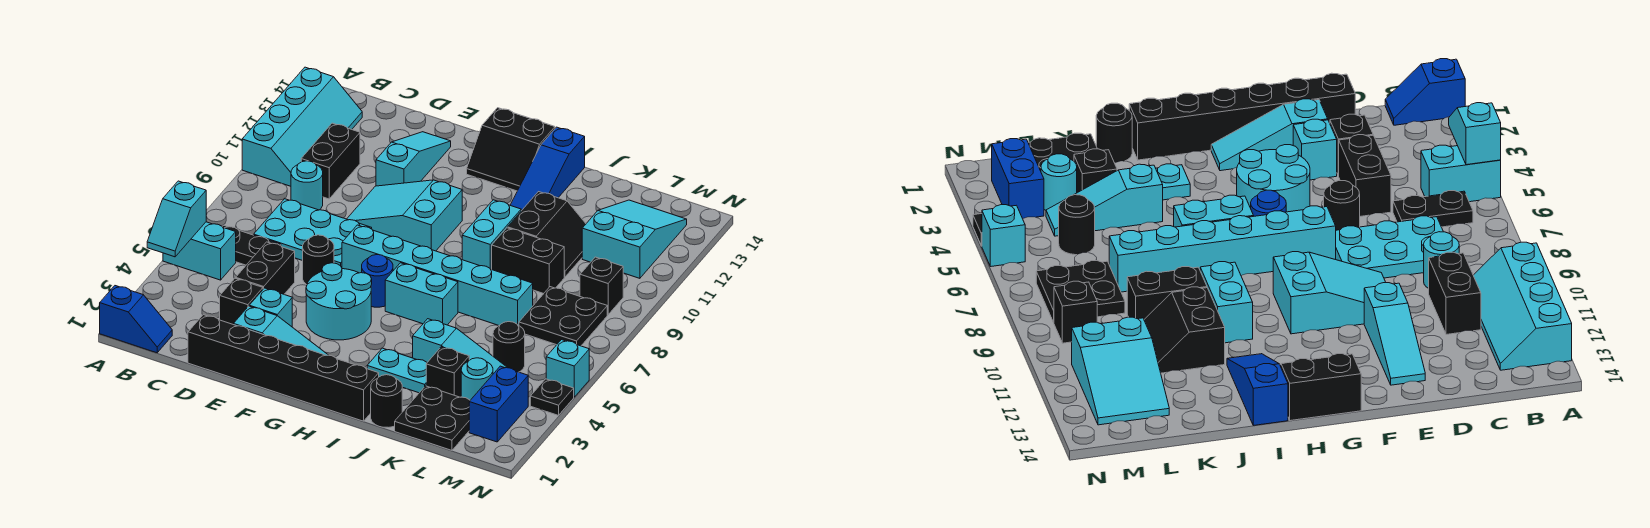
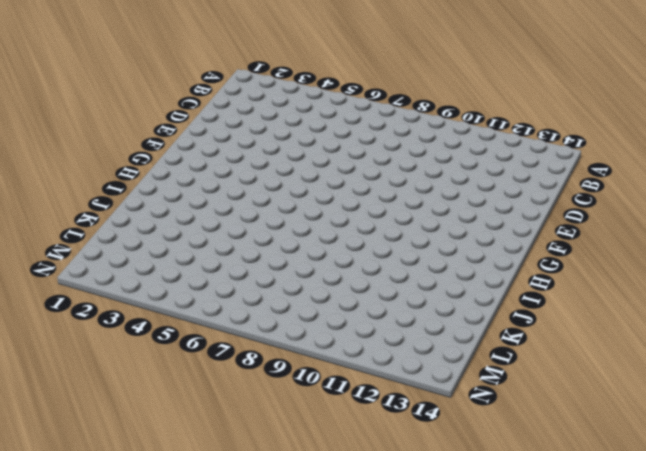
none -> blue 1x2 slope [100,286,172,353]
none -> cyan 1x2 brick [163,222,236,280]
none -> cyan 2x4 slope [242,67,362,186]
none -> black 1x2 plate [222,225,281,265]

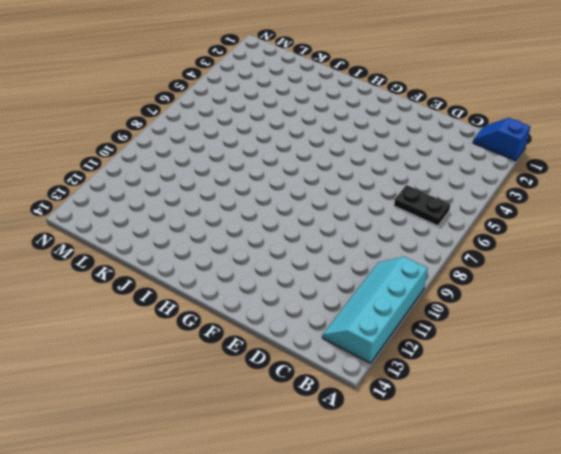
none -> cyan 1x2 brick [163,222,236,280]
none -> cyan 2x3 plate [254,199,372,268]
none -> cyan 1x1 round brick [291,161,323,210]
none -> black 1x2 brick [301,123,360,199]

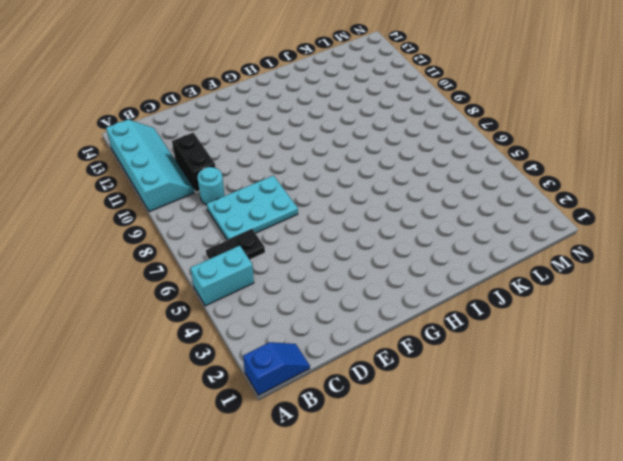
none -> black 1x6 brick [188,315,379,421]
none -> black 1x1 brick [220,278,263,324]
none -> black 1x2 brick [236,242,295,294]
none -> cyan 1x3 slope [233,306,328,355]

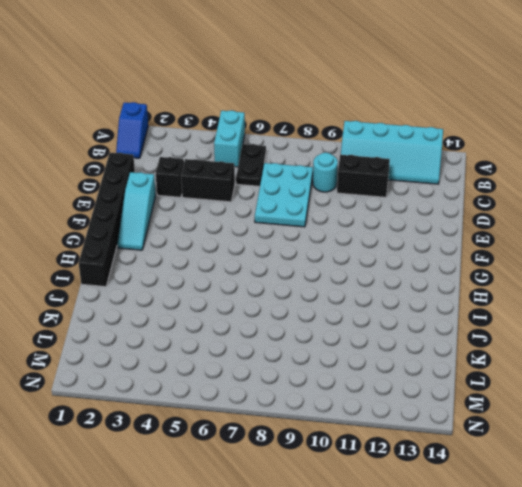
none -> cyan 1x1 brick [249,288,292,327]
none -> black 1x1 round brick [303,235,334,285]
none -> cyan 2x3 slope [347,180,462,251]
none -> cyan 1x3 slope [376,132,451,186]

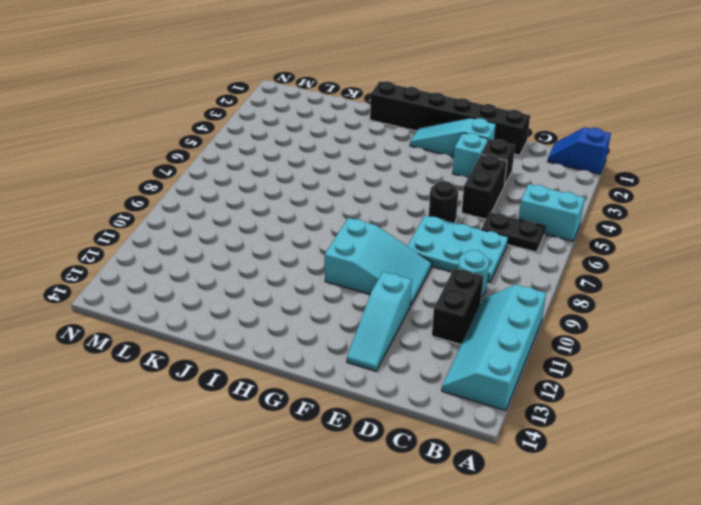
none -> cyan 2x2 round brick [306,263,372,340]
none -> cyan 1x6 brick [342,225,533,326]
none -> blue 1x1 round brick [362,255,393,307]
none -> black 2x2 slope [467,108,555,191]

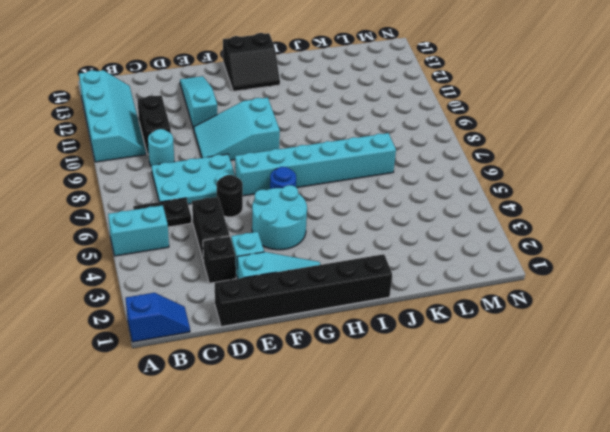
none -> cyan 1x2 brick [385,263,458,325]
none -> cyan 1x2 plate [367,348,427,393]
none -> cyan 1x2 brick [462,200,521,269]
none -> blue 1x3 slope [510,127,585,211]

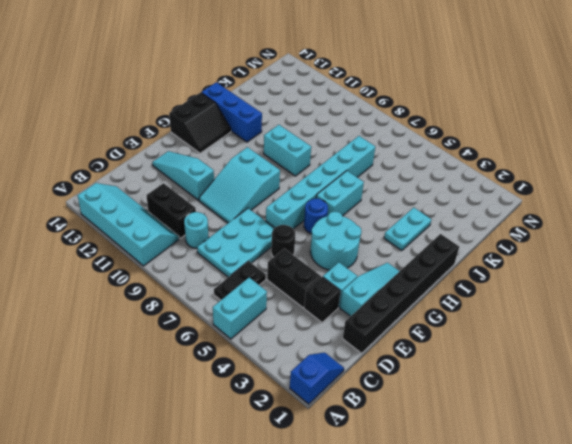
blue 1x3 brick [201,82,262,142] -> blue 1x3 slope [510,127,585,211]
none -> black 1x1 round brick [371,375,402,427]
none -> cyan 1x3 slope [413,319,507,374]
none -> black 1x2 brick [492,228,564,294]
none -> black 2x2 slope [508,192,586,277]

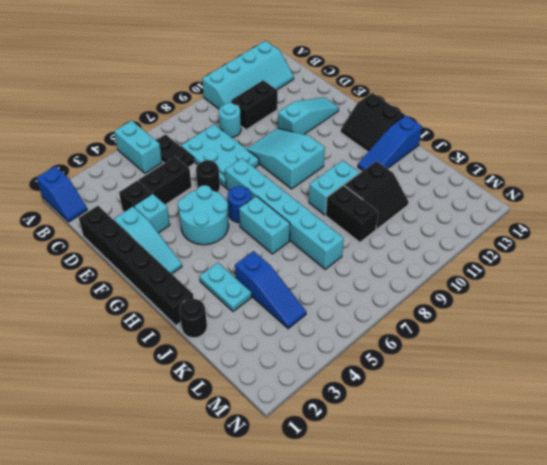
blue 1x3 slope [235,251,306,329] -> cyan 1x3 slope [413,319,507,374]
none -> black 2x2 plate [395,386,470,450]
none -> black 1x1 brick [426,347,469,397]
none -> cyan 1x1 round brick [461,358,493,400]
none -> black 1x1 round brick [493,322,525,372]

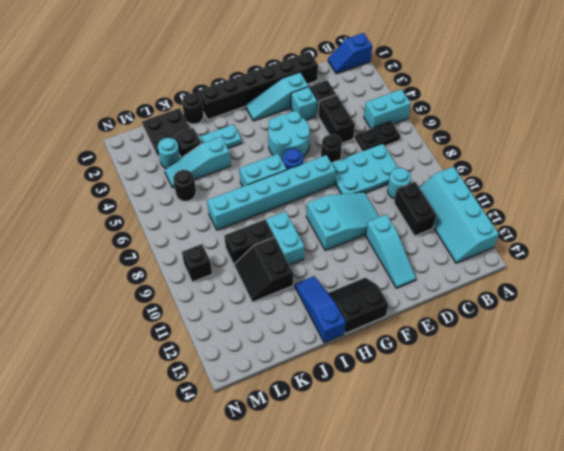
none -> black 2x2 plate [519,287,607,346]
none -> cyan 2x3 slope [582,200,687,278]
none -> blue 1x2 brick [469,366,528,442]
none -> black 1x1 plate [530,379,574,415]

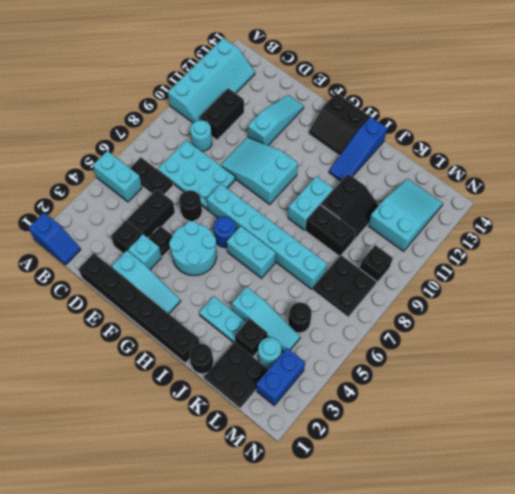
black 1x1 plate [149,226,173,257] -> black 1x1 plate moved to [530,379,574,415]
none -> cyan 1x1 brick [546,340,589,397]
none -> cyan 1x2 slope [147,181,206,257]

